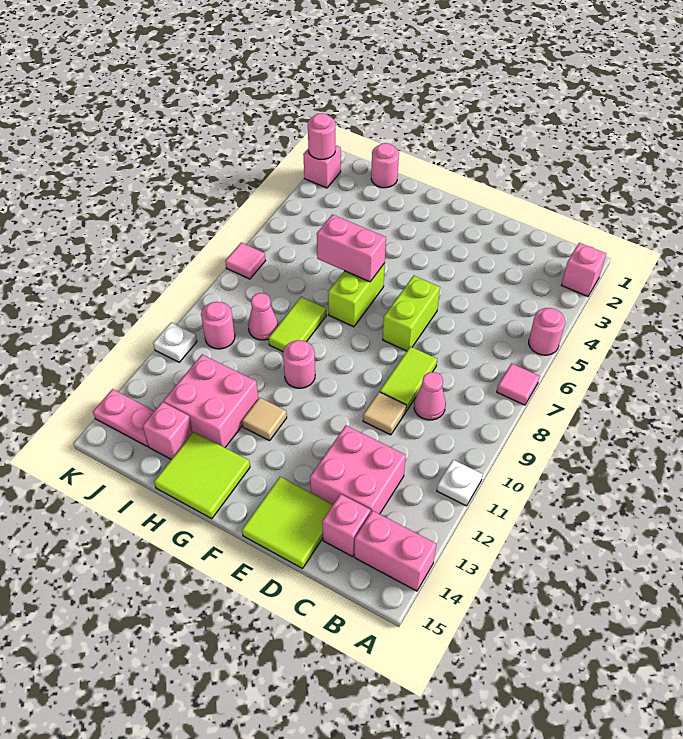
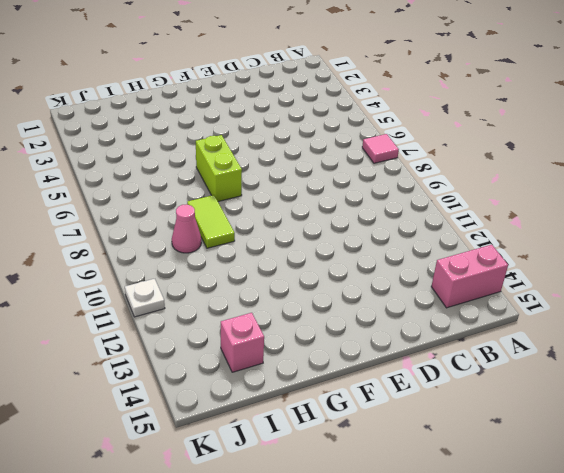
none -> pink 1x1 brick [562,243,606,296]
none -> pink 1x1 round brick [529,308,565,355]
none -> white 1x1 plate [437,460,483,506]

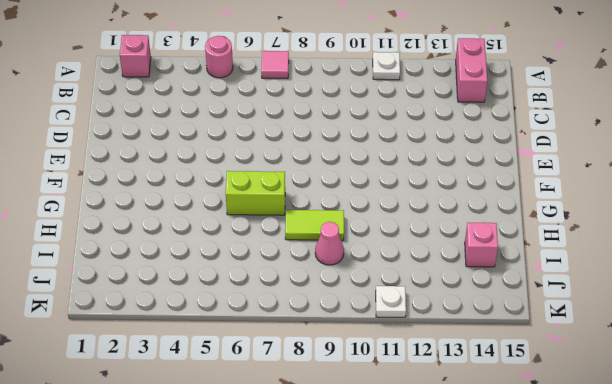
none -> pink 1x1 cone [414,372,446,420]
none -> pink 2x2 brick [310,426,406,514]
none -> pink 1x1 brick [322,494,371,557]

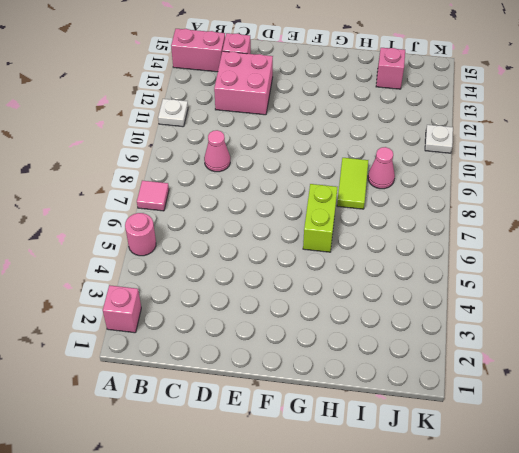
none -> lime 1x2 tile [380,346,437,411]
none -> tan 1x1 tile [363,392,407,435]
none -> lime 2x2 tile [242,477,333,569]

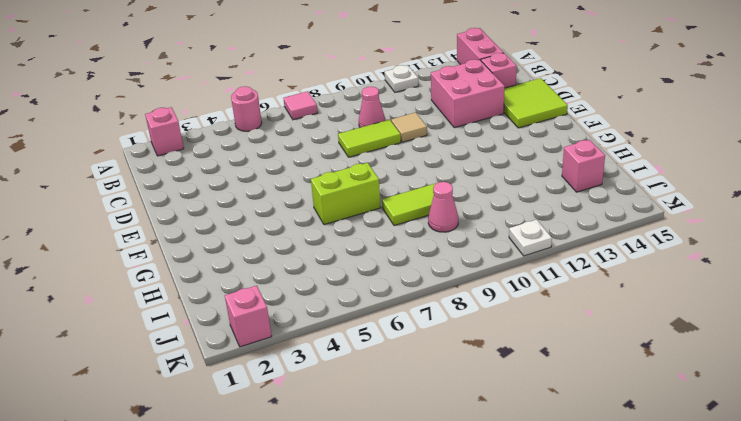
none -> lime 1x2 brick [383,276,440,351]
none -> pink 1x1 round brick [283,340,315,388]
none -> tan 1x1 tile [242,397,287,441]

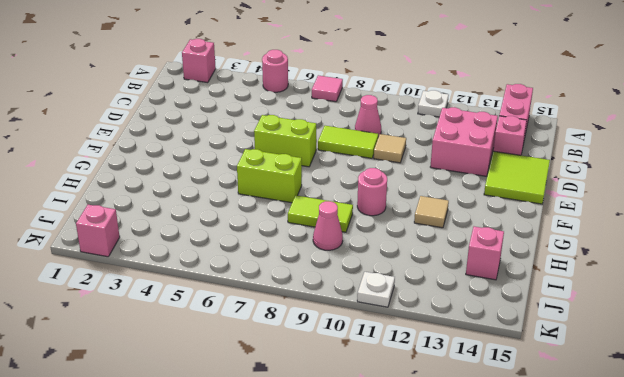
none -> lime 2x2 tile [154,432,250,519]
none -> pink 2x2 brick [163,355,258,447]
none -> pink 1x1 round brick [371,143,399,188]

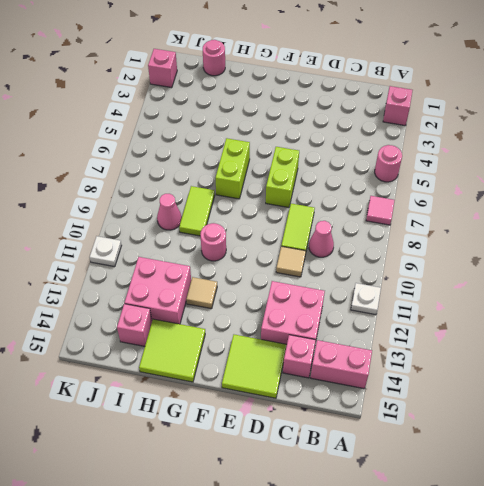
none -> pink 1x1 round brick [201,302,235,349]
none -> pink 1x2 plate [93,389,154,446]
none -> pink 1x1 tile [225,243,265,279]

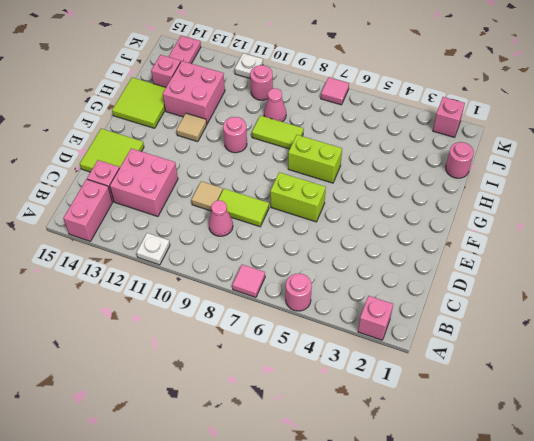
none -> pink 1x2 brick [317,214,386,282]
none -> pink 1x1 round brick [308,113,335,159]

